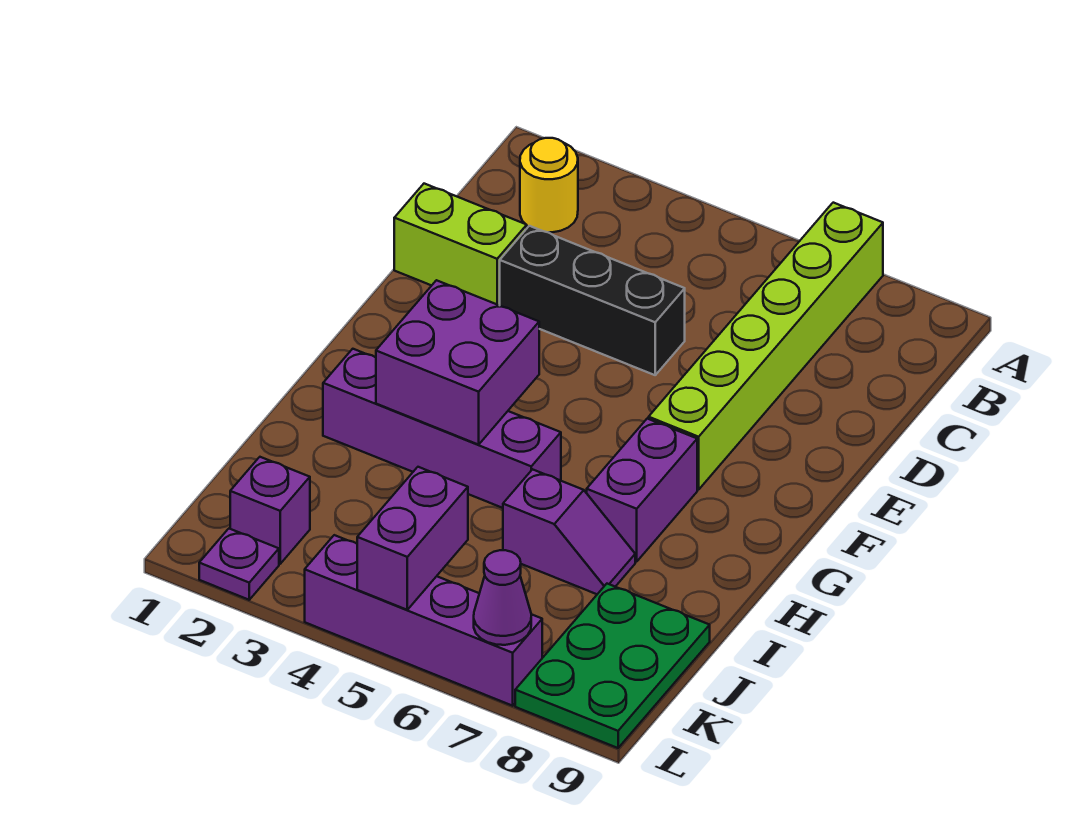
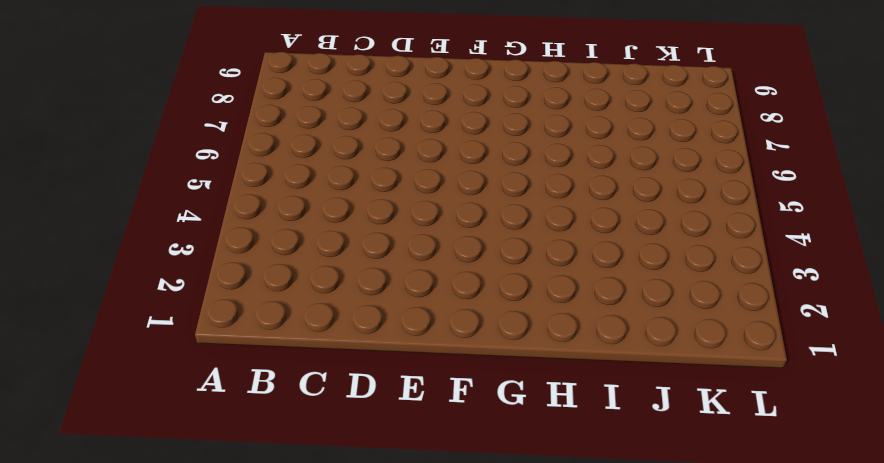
none -> lime 1x6 brick [649,203,883,490]
none -> yellow 1x1 round brick [520,138,578,232]
none -> lime 1x2 brick [394,184,527,305]

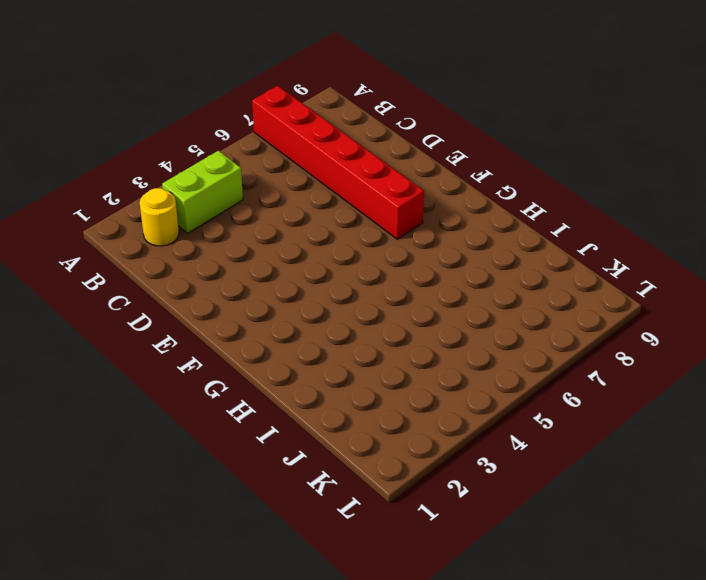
red 1x6 brick [252,86,424,239] -> lime 1x6 brick [649,203,883,490]
lime 1x2 brick [162,151,243,233] -> lime 1x2 brick moved to [394,184,527,305]
none -> black 1x3 brick [500,226,685,375]
none -> purple 1x2 brick [587,419,697,562]
none -> purple 1x4 brick [323,349,561,508]

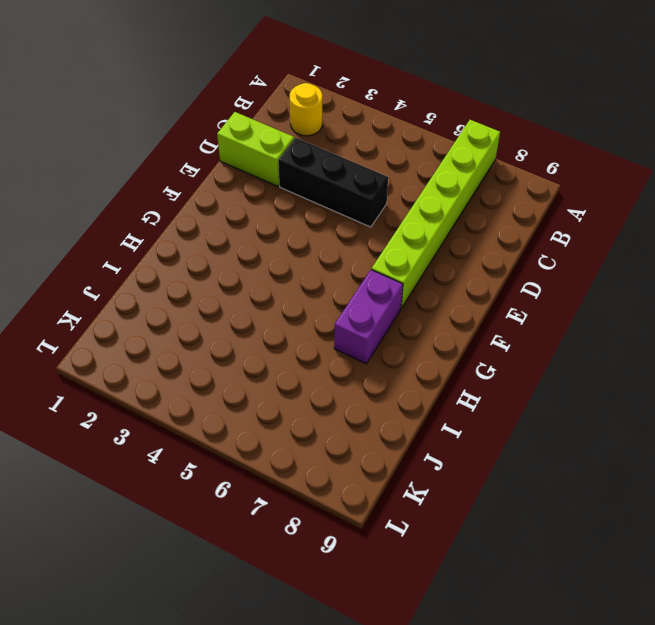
none -> purple 1x4 brick [323,349,561,508]
none -> purple 1x2 slope [503,469,635,594]
none -> green 2x3 plate [515,584,710,748]

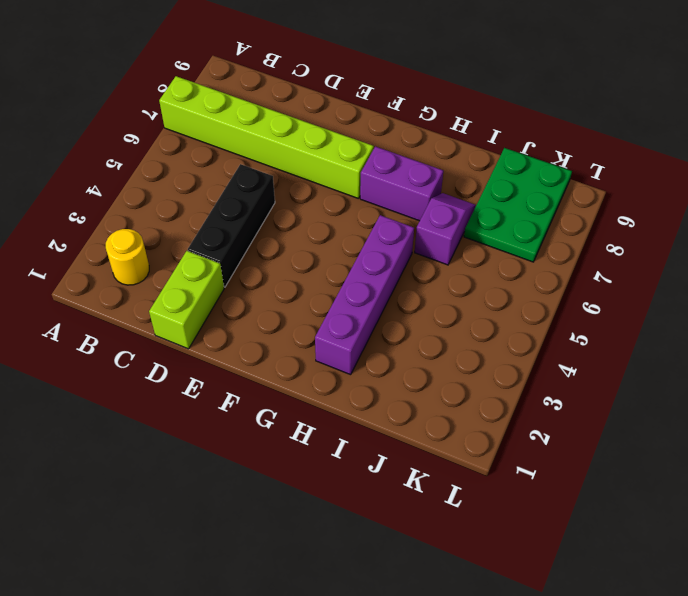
green 2x3 plate [464,148,572,262] -> green 2x3 plate turned to [515,584,710,748]
none -> purple 1x1 brick [230,457,310,564]
none -> purple 1x1 plate [199,529,279,600]
none -> purple 1x4 brick [305,535,542,706]

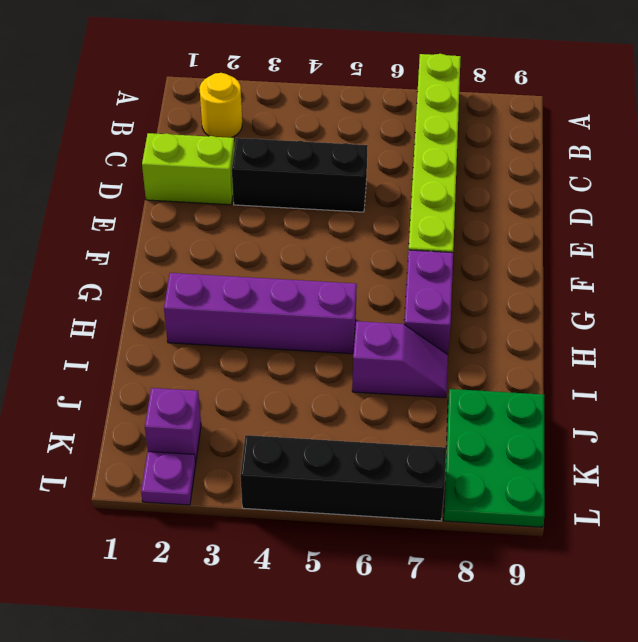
black 1x4 brick [240,435,446,521] -> purple 1x4 brick [305,535,542,706]
none -> purple 2x2 brick [376,280,539,445]
none -> purple 1x2 brick [357,467,468,610]
none -> purple 1x1 cone [474,550,531,645]

